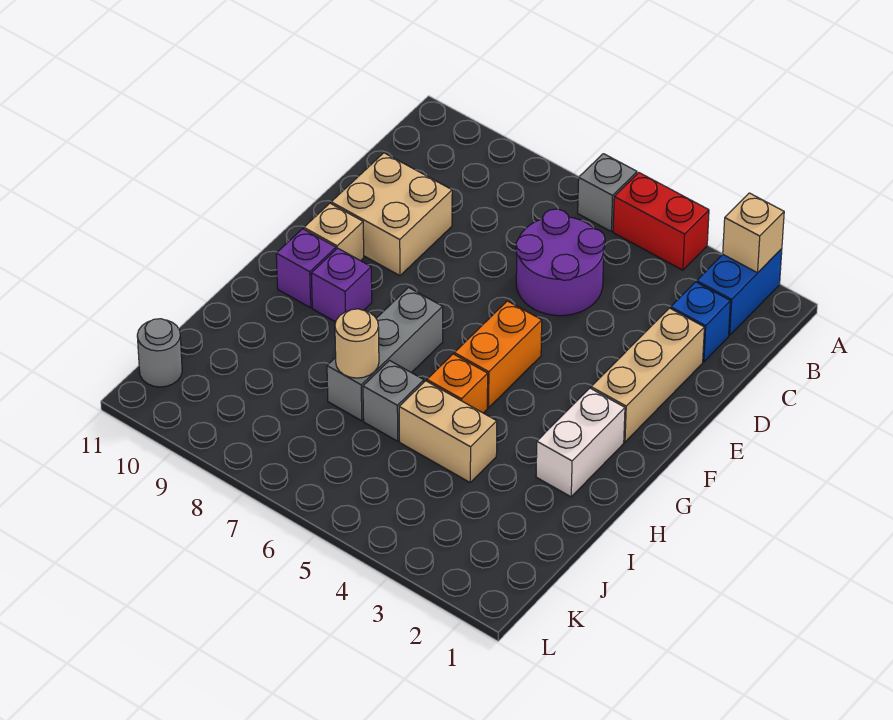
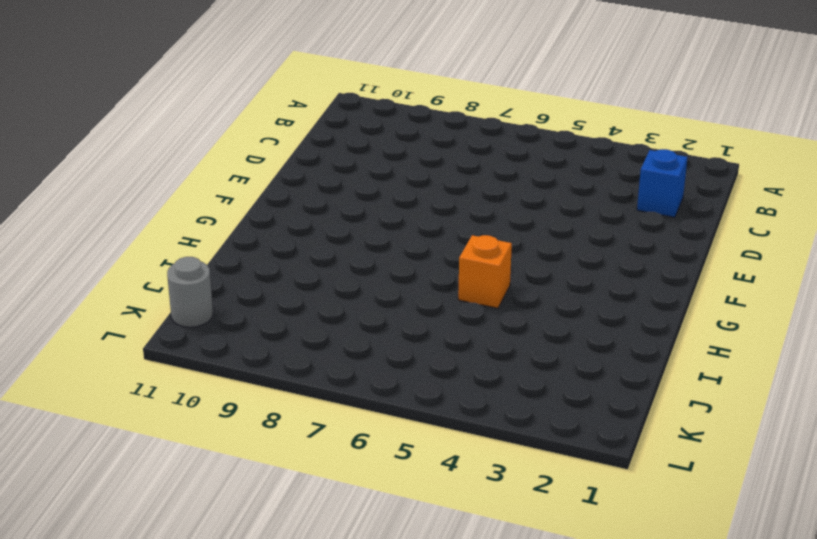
none -> blue 1x2 brick [697,249,782,335]
none -> red 1x2 brick [613,173,709,270]
none -> grey 1x1 brick [578,154,637,231]

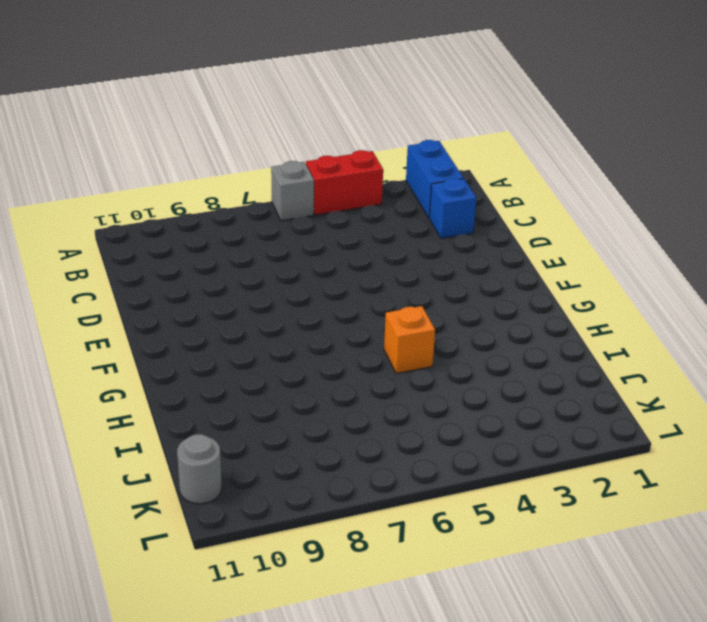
none -> purple 2x2 round brick [516,209,605,316]
none -> tan 1x3 brick [591,308,704,442]
none -> tan 2x2 brick [331,153,452,276]

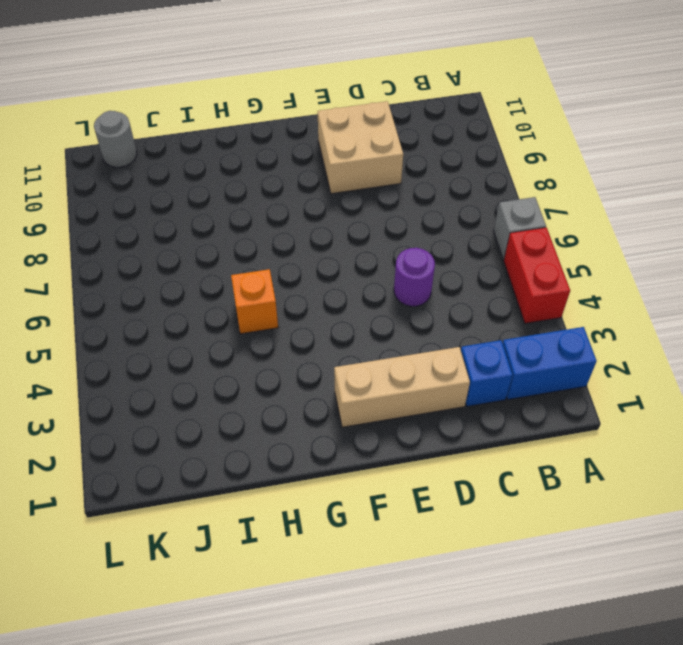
purple 1x1 round brick [394,248,435,306] -> purple 2x2 round brick [516,209,605,316]
none -> orange 1x2 brick [454,301,542,408]
none -> tan 1x1 brick [304,203,364,261]
none -> white 1x2 brick [536,388,625,497]

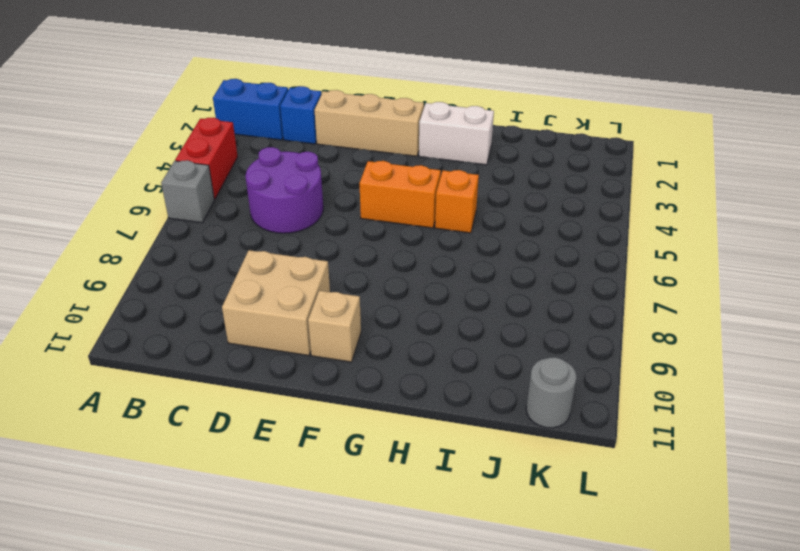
none -> grey 1x3 brick [327,288,443,421]
none -> purple 1x1 brick [311,248,372,322]
none -> purple 1x1 brick [276,229,336,308]

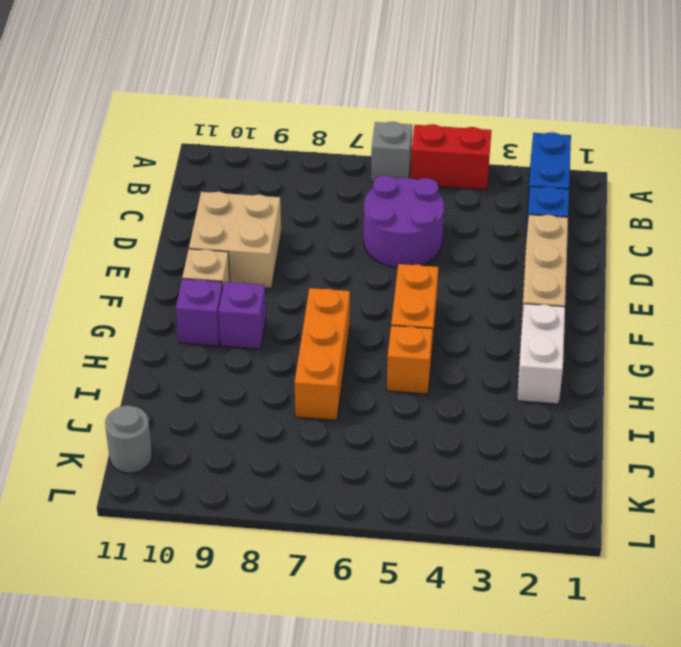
orange 1x3 brick [295,288,350,420] -> grey 1x3 brick [327,288,443,421]
none -> tan 1x2 brick [399,381,497,482]
none -> grey 1x1 brick [363,361,424,441]
none -> tan 1x1 brick [723,193,784,273]

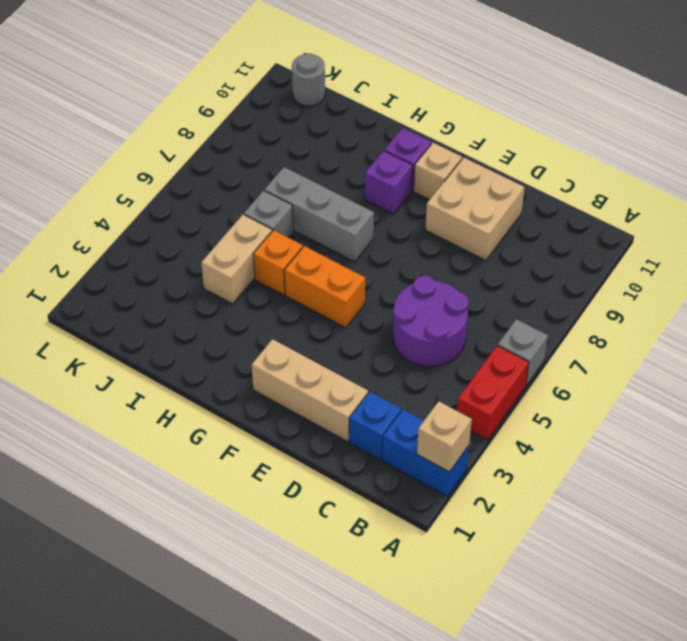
none -> white 1x2 brick [536,388,625,497]
none -> tan 1x1 round brick [335,309,379,378]

